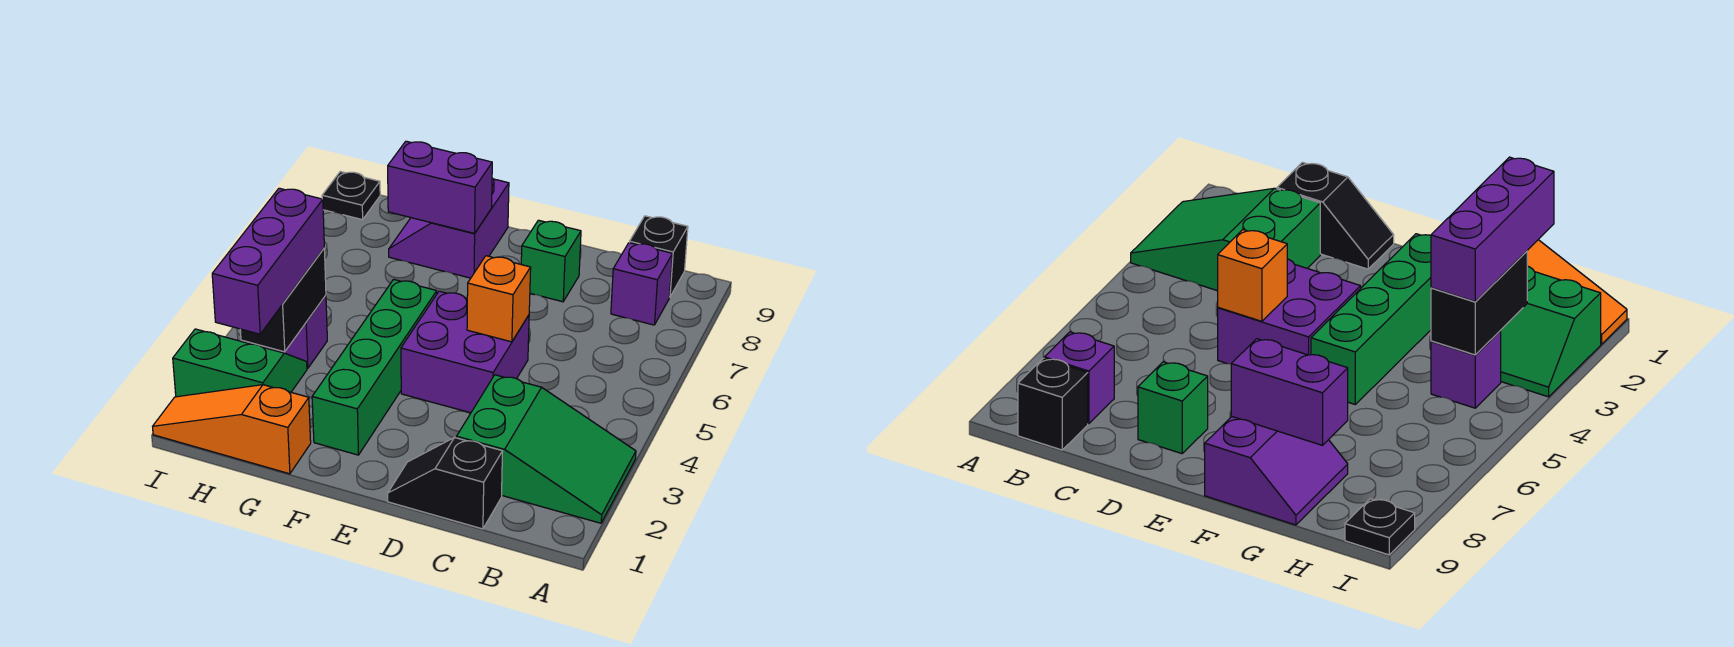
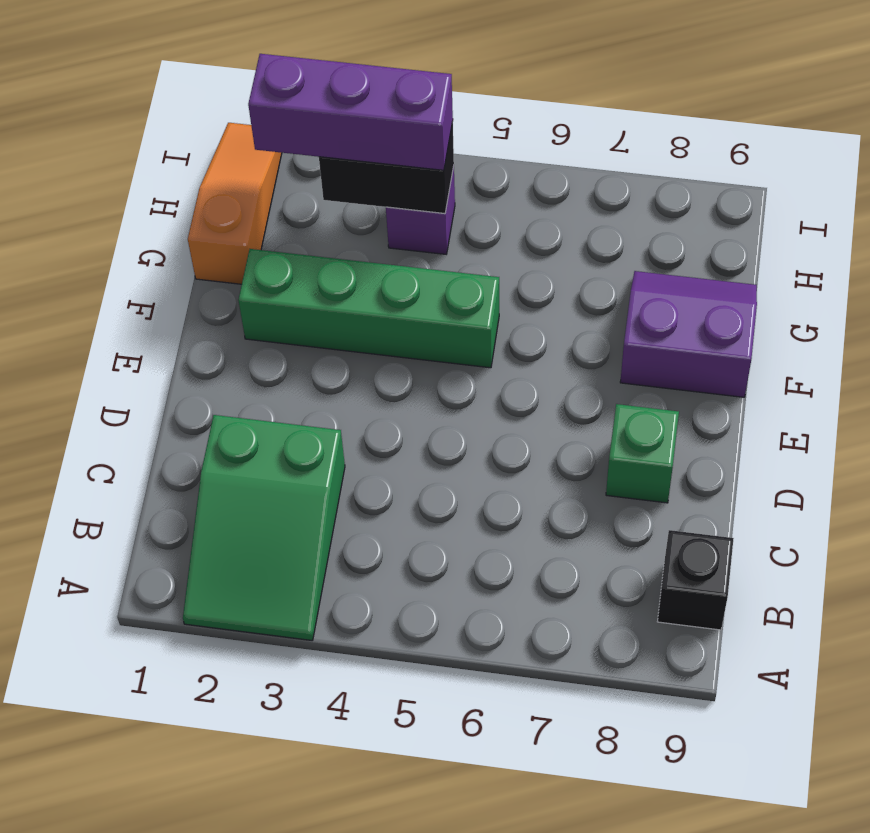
none -> purple 1x1 brick [611,243,672,325]
none -> black 1x2 slope [388,438,503,529]
none -> purple 2x2 brick [401,291,529,413]

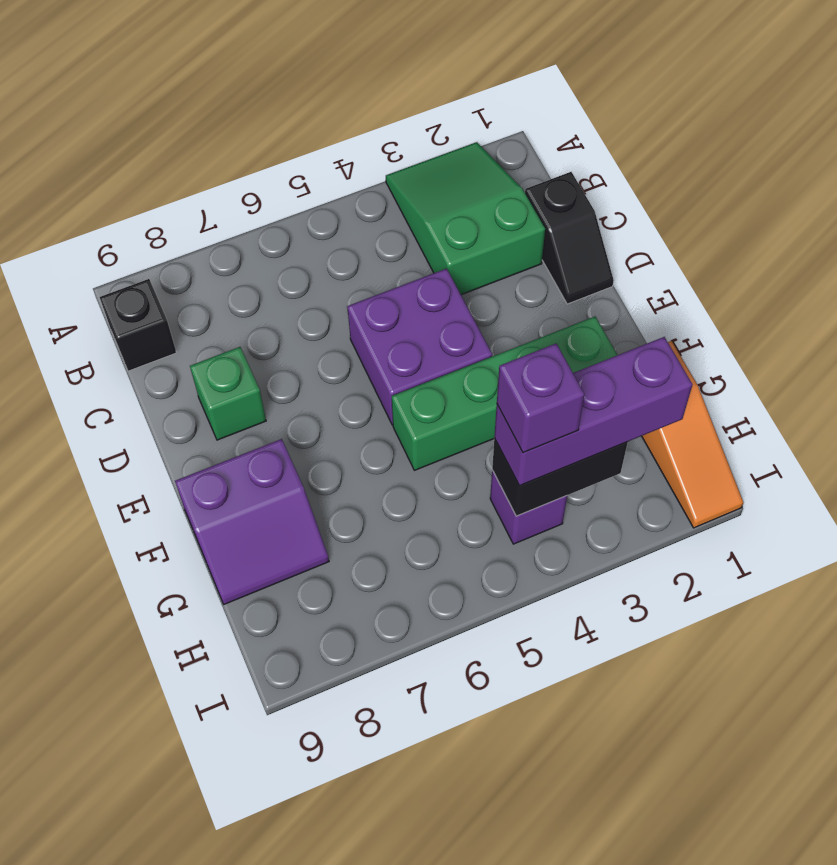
purple 1x1 brick [497,344,584,453] -> purple 1x1 brick moved to [611,243,672,325]
none -> green 2x2 slope [173,329,307,397]
none -> black 1x1 plate [322,172,380,220]
none -> orange 1x1 brick [467,256,531,342]

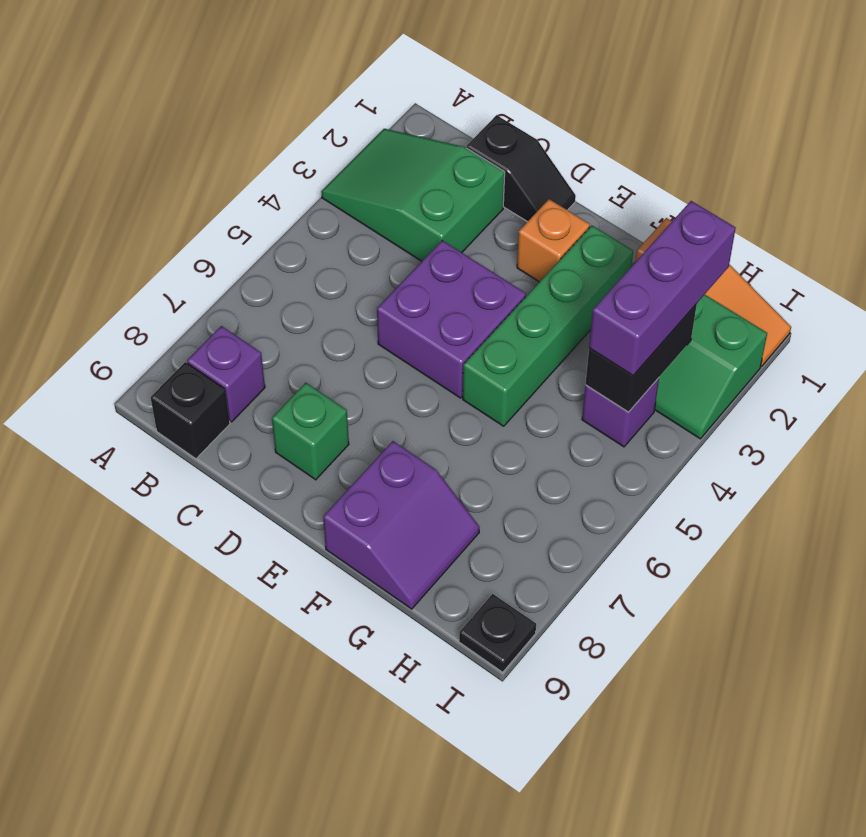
orange 1x1 brick [517,199,590,282] -> orange 1x1 brick moved to [467,256,531,342]
none -> purple 1x2 brick [388,141,492,233]

